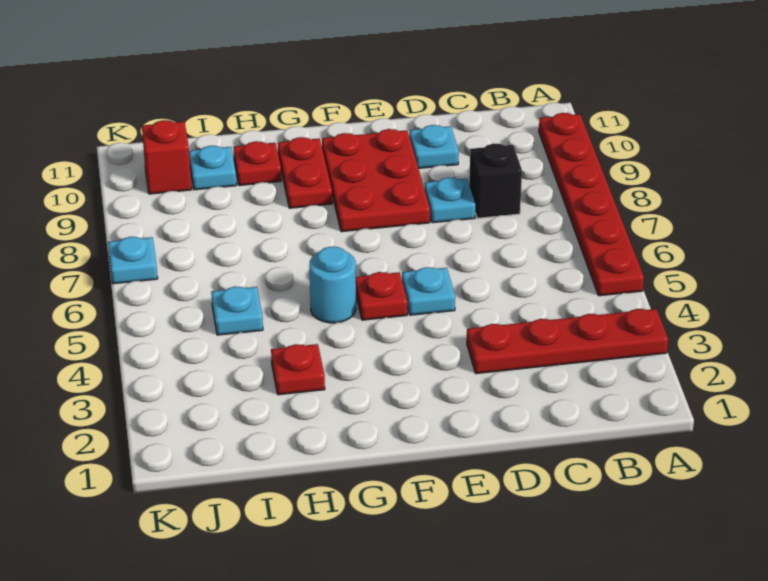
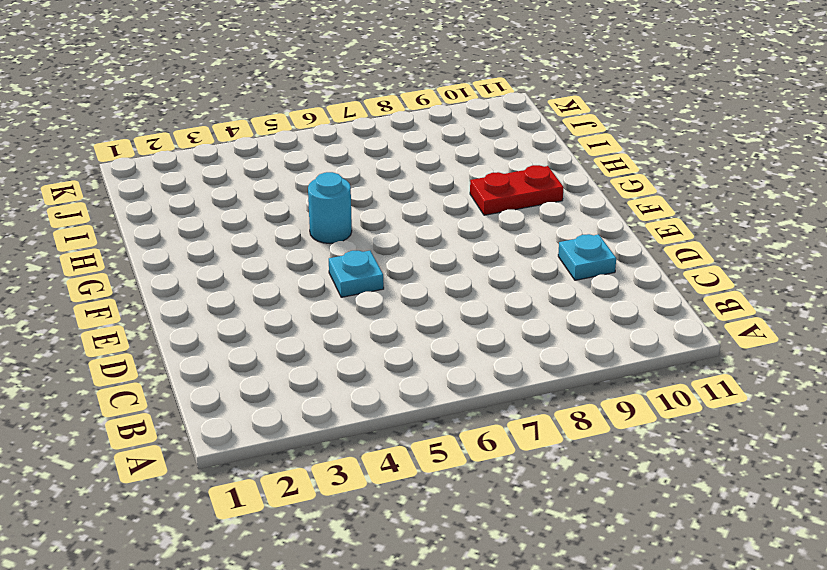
none -> red 1x4 plate [467,309,668,374]
none -> red 1x6 plate [539,113,644,296]
none -> black 1x1 brick [469,143,522,218]

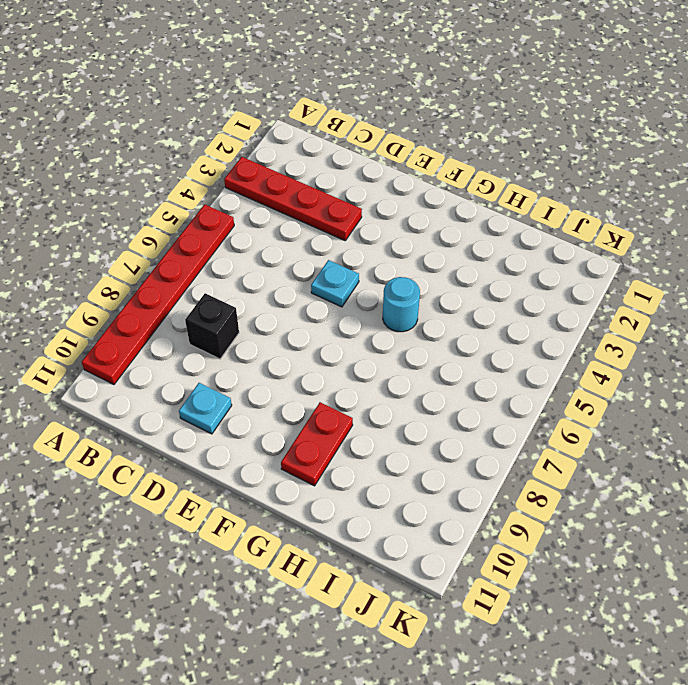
none -> cyan 1x1 plate [425,177,475,223]
none -> red 2x3 plate [322,129,430,232]
none -> red 1x1 plate [356,272,407,320]

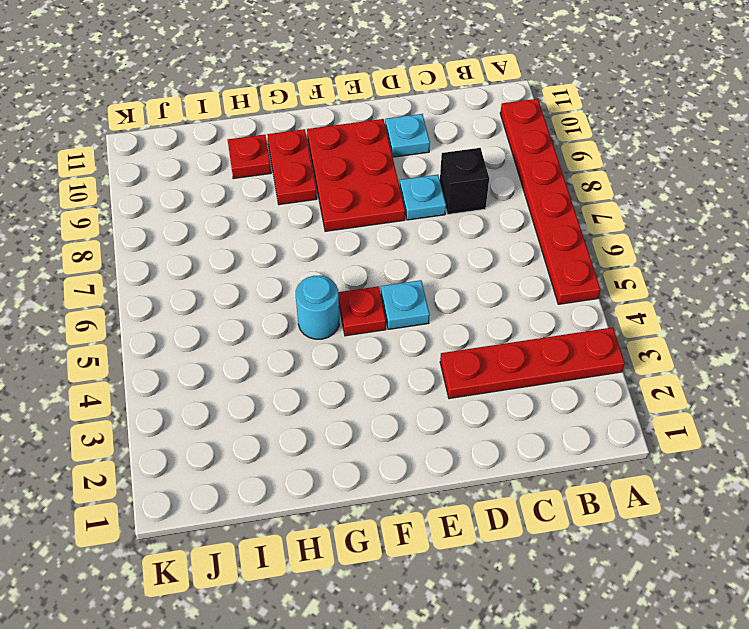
none -> red 1x1 plate [271,344,325,395]
none -> cyan 1x1 plate [211,287,263,335]
none -> cyan 1x1 plate [189,146,237,190]

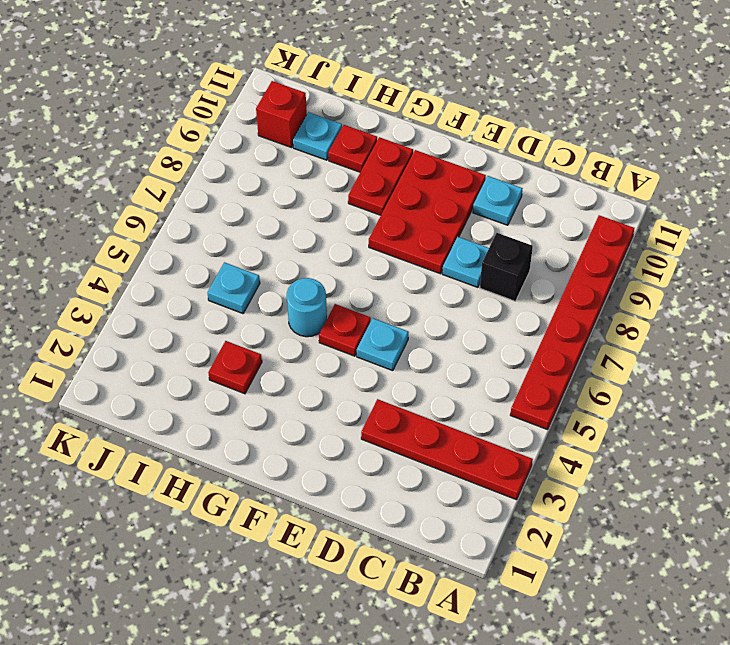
none -> cyan 1x1 plate [108,237,158,284]

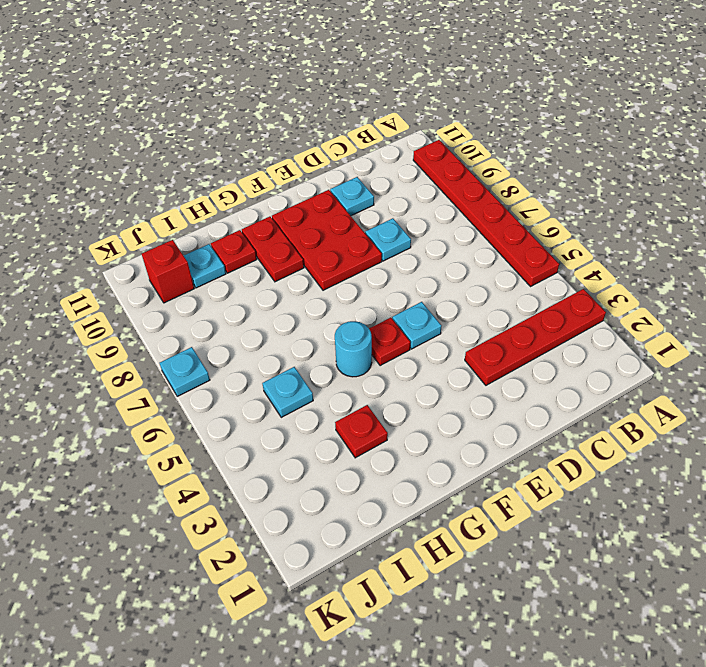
none -> black 1x1 brick [469,143,522,218]

